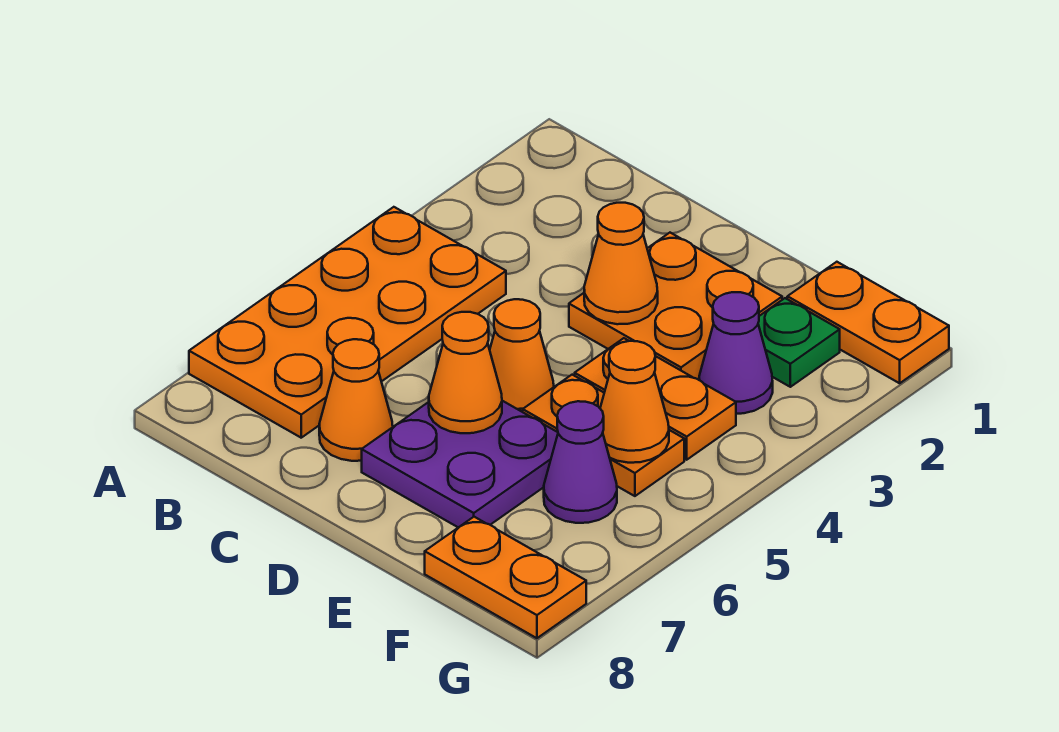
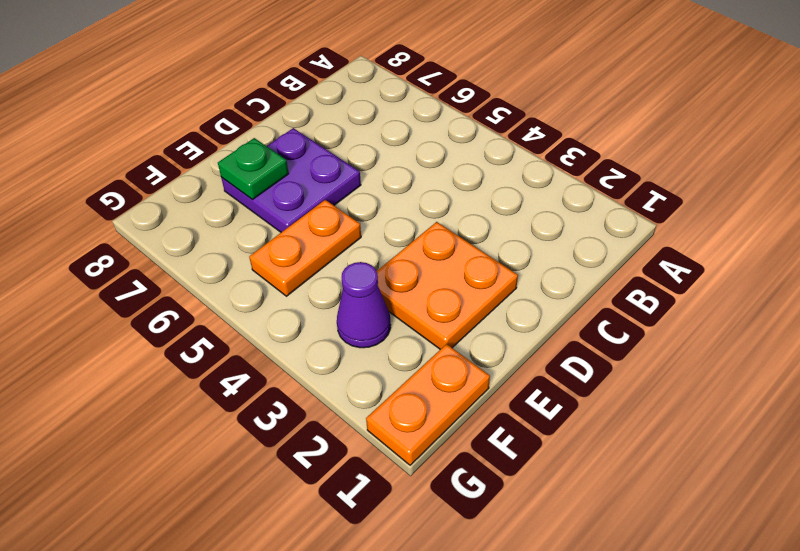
green 1x1 plate [218,138,289,200] -> green 1x1 plate moved to [758,298,840,387]
none -> orange 2x4 plate [189,207,506,438]
none -> orange 1x1 cone [319,339,393,461]
none -> orange 1x1 cone [490,299,554,412]

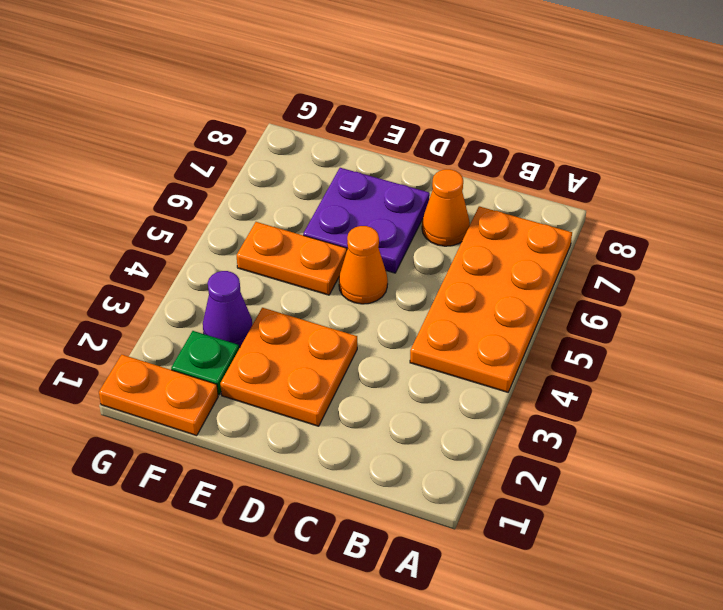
none -> orange 1x2 plate [574,338,736,460]
none -> purple 1x1 cone [544,401,617,523]
none -> orange 1x2 plate [425,517,586,638]

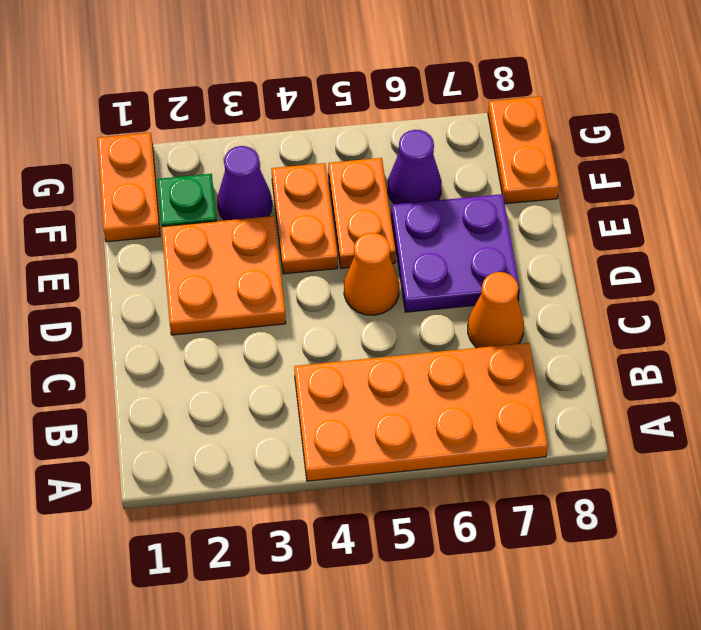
none -> orange 1x1 cone [584,203,658,324]
none -> orange 1x1 cone [429,312,502,433]
none -> orange 1x1 cone [600,341,669,463]

